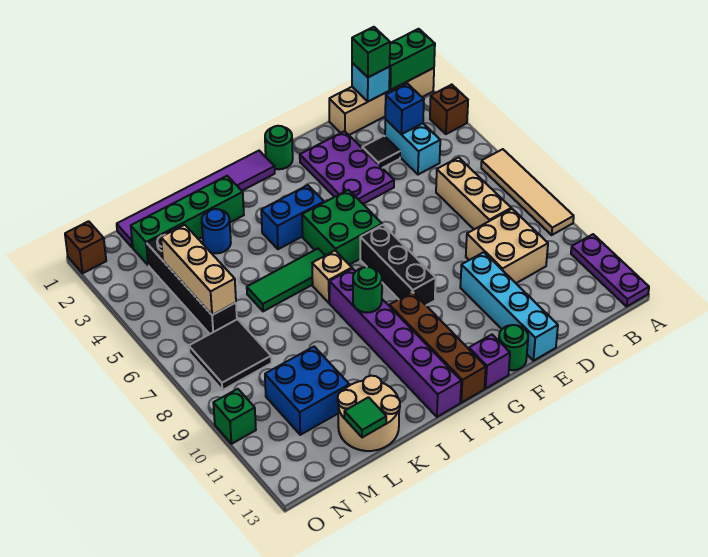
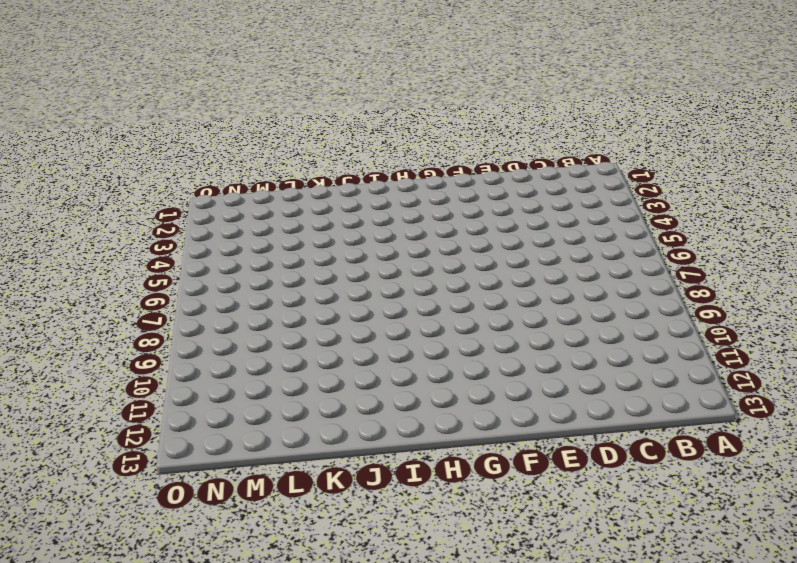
none -> tan 1x4 brick [329,68,434,135]
none -> brown 1x1 brick [430,85,468,134]
none -> tan 1x4 tile [481,149,574,235]
none -> purple 1x3 plate [571,234,649,307]

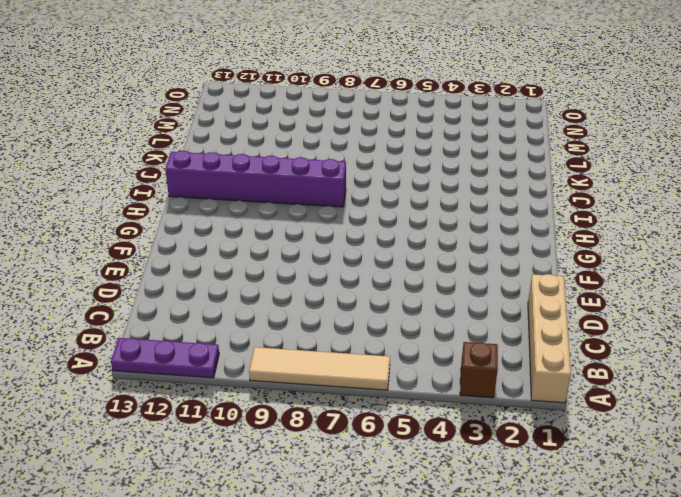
none -> cyan 1x2 brick [385,119,440,175]
none -> tan 1x3 brick [436,157,511,229]
none -> tan 2x2 brick [466,209,548,283]
none -> black 1x1 tile [362,136,400,168]

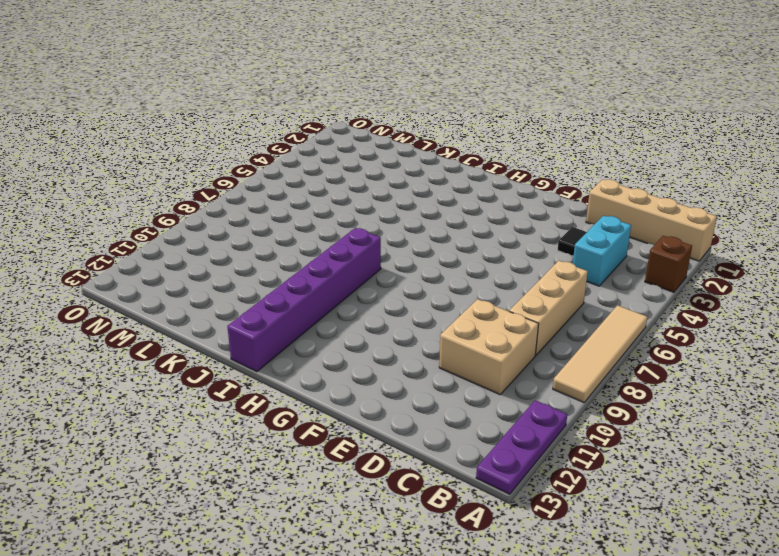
none -> purple 2x3 plate [300,131,394,204]
none -> cyan 1x4 brick [460,252,558,361]
none -> green 1x1 round brick [499,325,528,370]
none -> green 1x1 round brick [265,126,293,169]

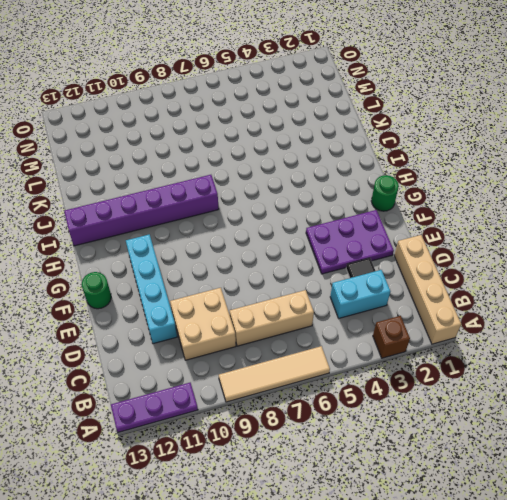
cyan 1x4 brick [126,234,177,344] -> cyan 1x4 brick turned to [460,252,558,361]
none -> green 2x2 brick [302,190,382,265]
none -> black 1x3 brick [360,225,436,305]
none -> purple 1x1 brick [469,335,510,388]
none -> purple 1x6 tile [117,151,275,248]

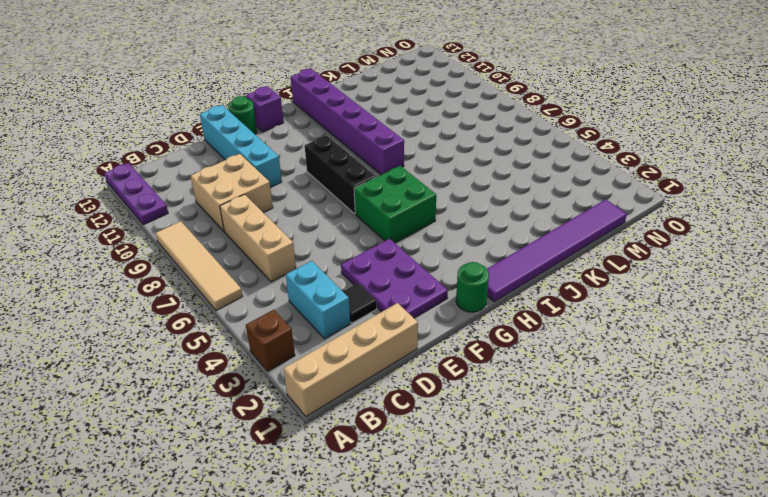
none -> blue 1x2 brick [261,185,324,249]
none -> brown 1x4 brick [389,292,486,403]
none -> green 1x3 tile [247,249,325,311]
none -> tan 1x1 brick [312,251,352,303]

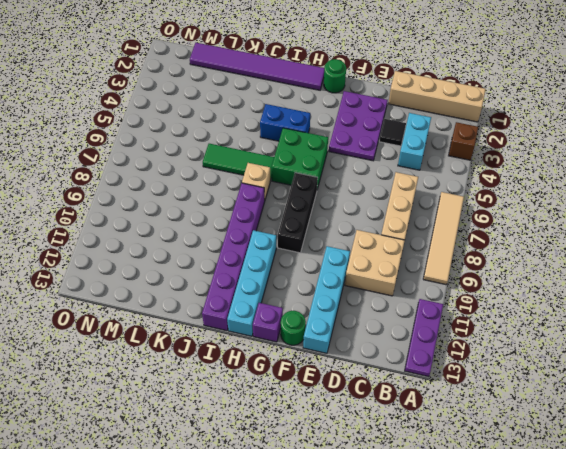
cyan 1x4 brick [227,230,276,336] -> brown 1x4 brick [389,292,486,403]
none -> green 1x4 brick [131,176,244,265]
none -> blue 1x1 round brick [202,209,231,253]
none -> tan 2x2 round brick [338,376,400,451]
none -> blue 2x2 brick [265,347,349,435]

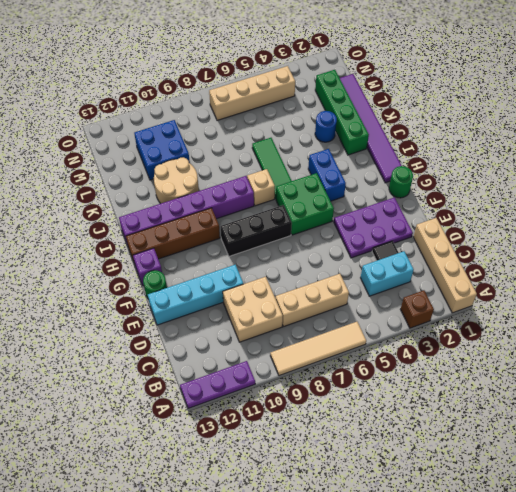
tan 2x2 round brick [154,157,199,204] -> tan 2x2 round brick moved to [338,376,400,451]
tan 1x4 brick [209,66,295,120] -> black 2x2 tile [189,319,271,390]
none -> black 1x4 brick [147,231,237,334]
none -> brown 1x1 brick [65,221,106,273]
none -> green 1x1 brick [213,389,256,444]
none -> green 1x2 brick [389,29,435,90]

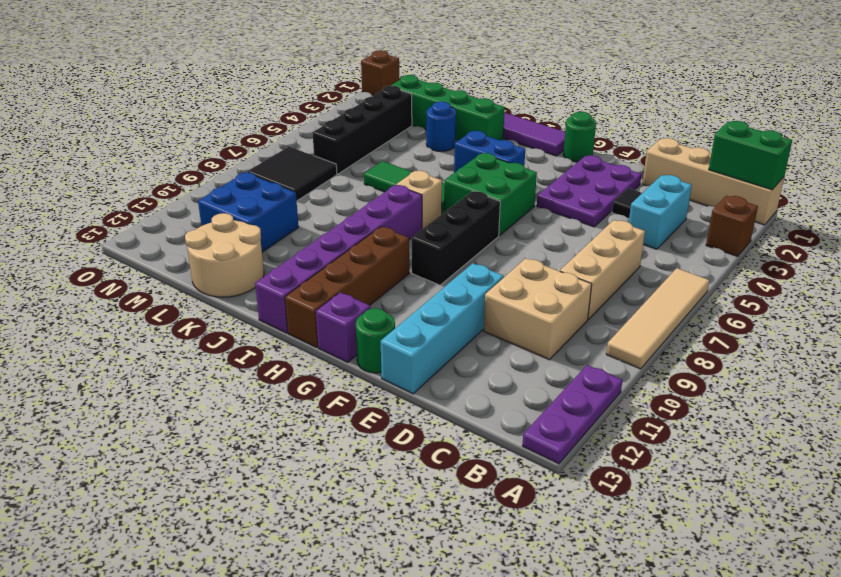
none -> green 1x1 brick [213,389,256,444]
none -> cyan 1x1 brick [352,63,390,101]
none -> blue 1x1 brick [385,84,424,134]
none -> green 1x1 round brick [353,267,382,313]

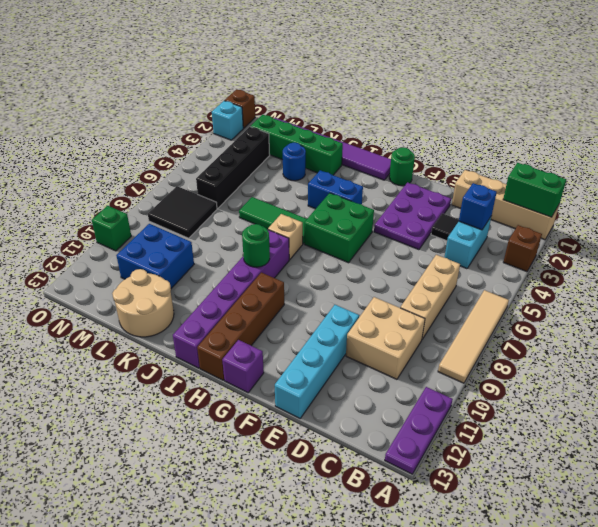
cyan 1x1 brick [212,101,243,140] -> cyan 1x1 brick moved to [352,63,390,101]
none -> green 1x1 round brick [499,325,528,370]
none -> black 1x3 brick [360,225,436,305]
none -> green 1x1 tile [344,397,386,438]
none -> tan 1x3 brick [161,225,236,315]

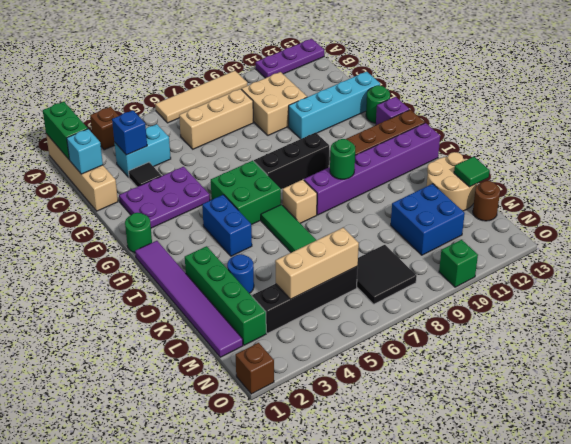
brown 1x1 round brick [473,181,500,221] -> none
none -> green 1x1 brick [352,27,390,77]

